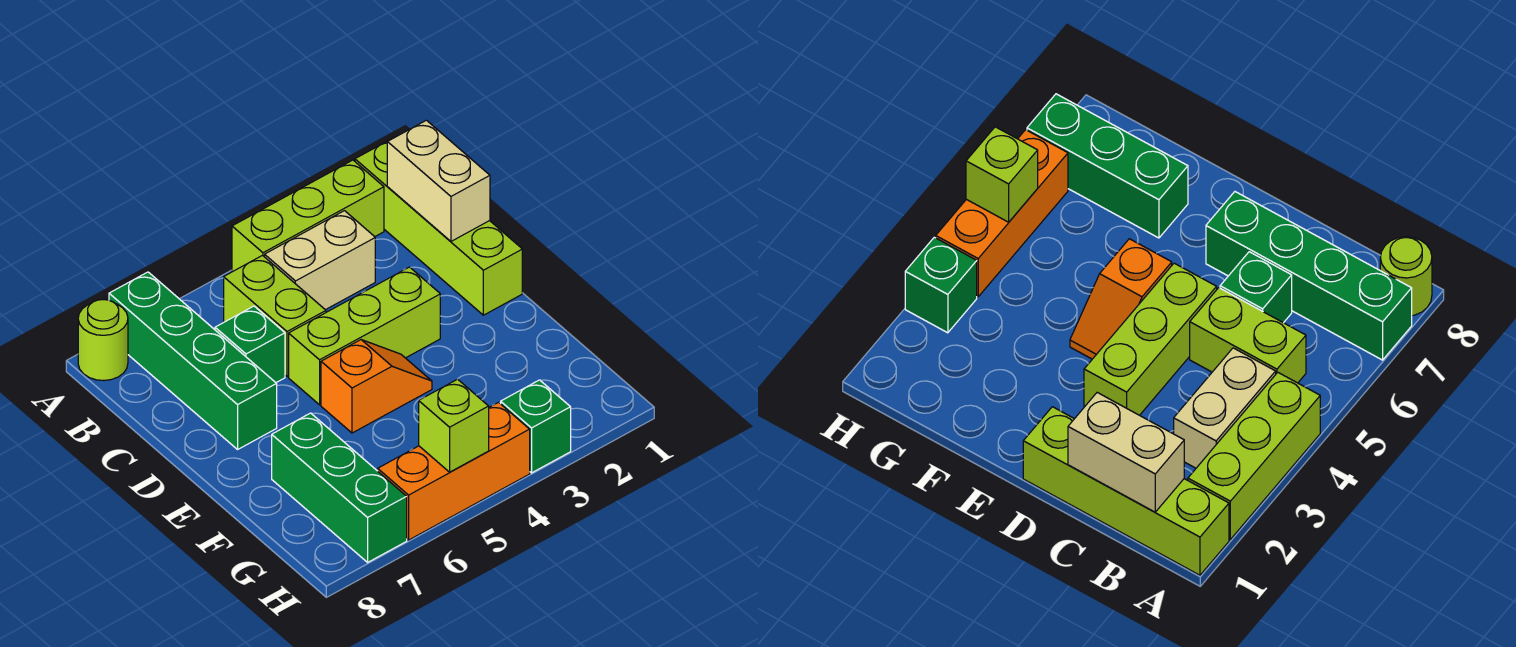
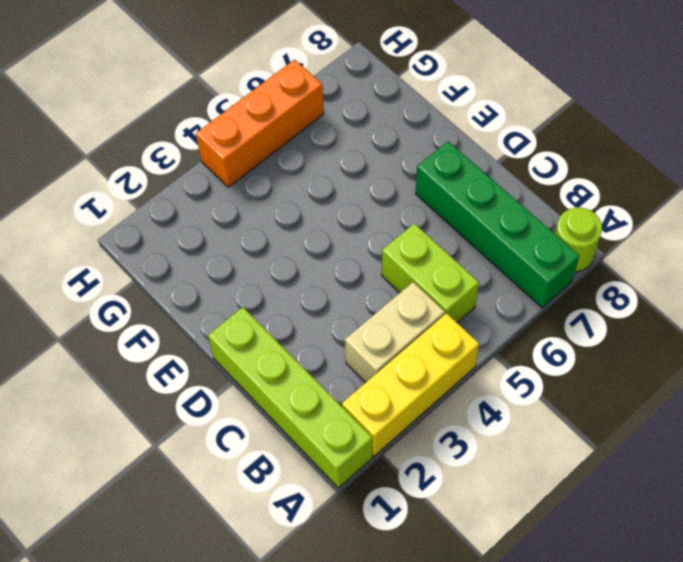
yellow 1x3 brick [342,313,479,456] -> lime 1x3 brick [232,160,384,272]
none -> green 1x1 brick [215,306,285,383]
none -> lime 1x3 brick [289,267,440,405]
none -> orange 1x2 slope [321,340,432,433]

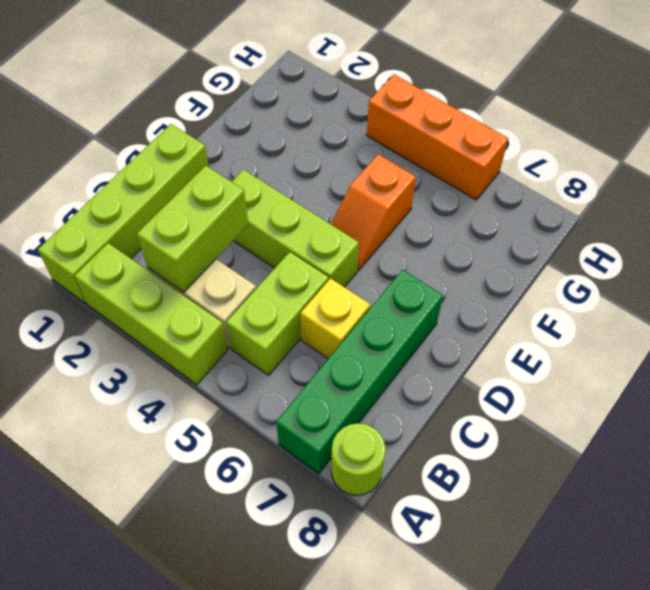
lime 1x2 brick [137,166,248,292] -> none
yellow 1x1 brick [300,278,370,358] -> green 1x1 brick [215,306,285,383]
orange 1x2 slope [331,154,416,271] -> orange 1x2 slope turned to [321,340,432,433]
none -> green 1x3 brick [272,413,407,562]
none -> green 1x1 brick [501,380,571,473]
none -> tan 1x2 brick [387,120,490,241]

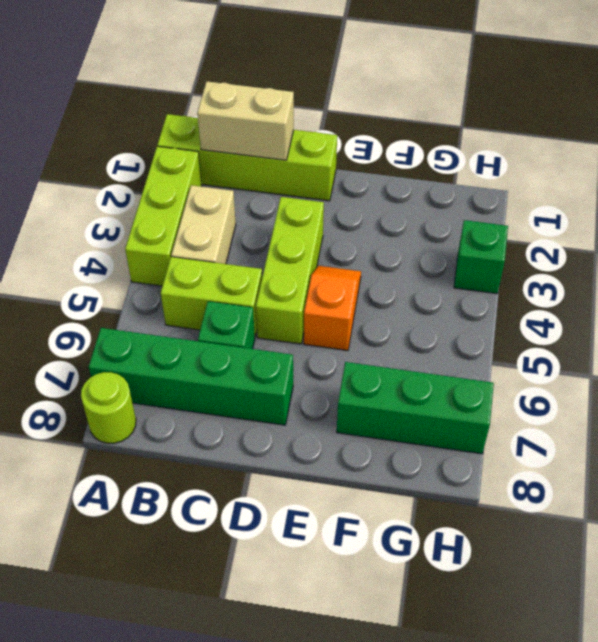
none -> orange 1x3 brick [378,402,530,540]
none -> lime 1x1 brick [419,379,489,472]

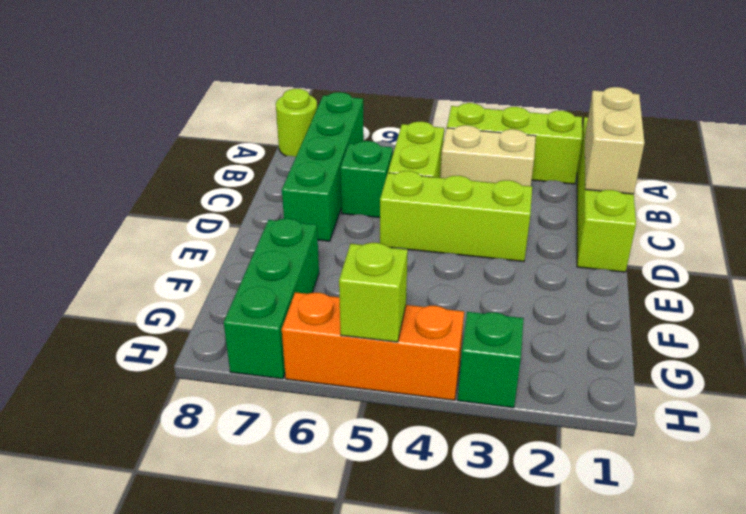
none -> orange 1x2 slope [321,340,432,433]

